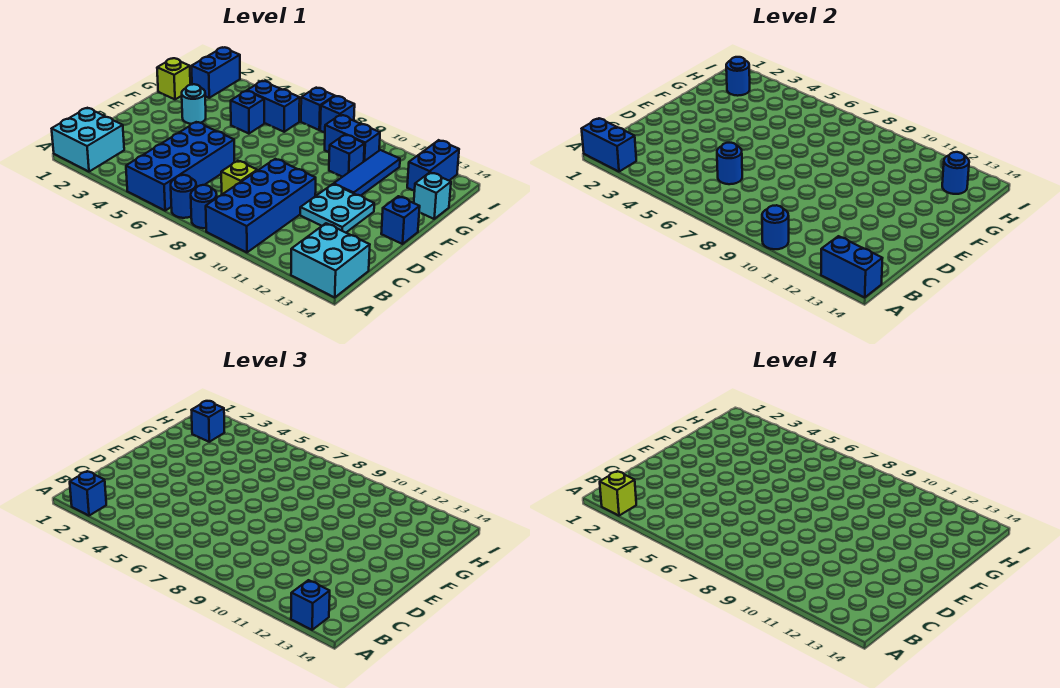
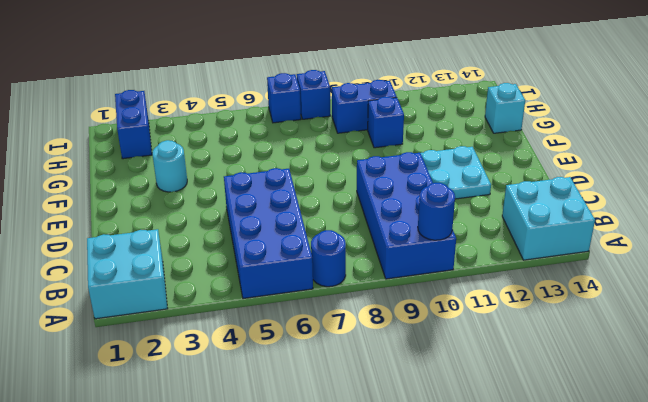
none -> blue 1x1 round brick [191,185,217,228]
none -> lime 1x1 brick [221,161,257,194]
none -> blue 1x1 brick [381,196,420,244]
none -> blue 1x3 tile [334,150,400,196]

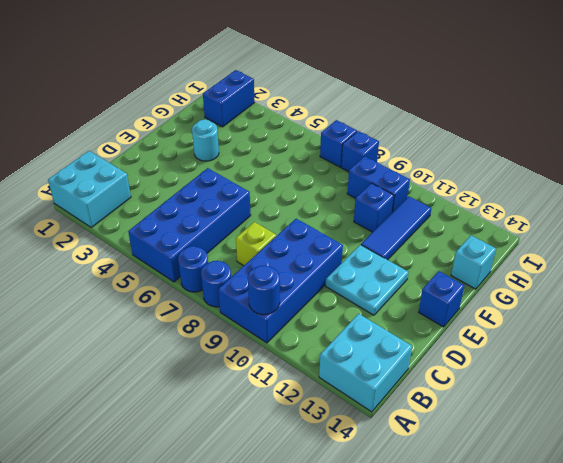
none -> lime 1x1 brick [157,58,190,99]
none -> blue 1x1 brick [231,91,264,134]
none -> blue 1x2 brick [247,81,300,132]
none -> blue 1x2 brick [407,140,459,191]

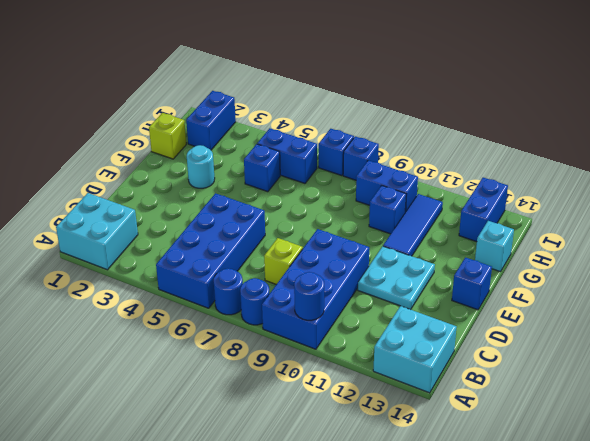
none -> blue 1x2 brick [582,118,636,172]
none -> blue 1x2 brick [821,236,882,297]
none -> blue 1x1 round brick [717,143,742,184]
none -> blue 1x1 round brick [726,57,750,96]

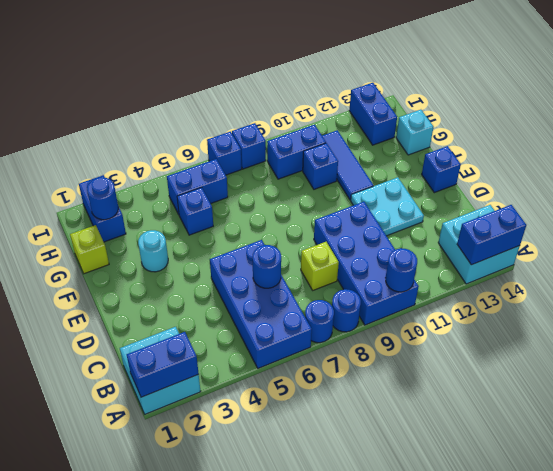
none -> blue 1x1 round brick [942,152,969,194]
none -> blue 1x1 brick [70,471,106,516]
none -> blue 1x1 brick [291,580,330,630]
none -> blue 1x1 brick [192,401,224,442]

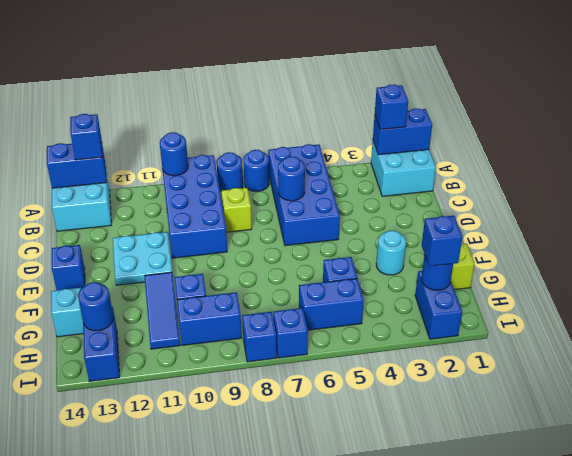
none -> lime 1x1 brick [600,471,636,516]

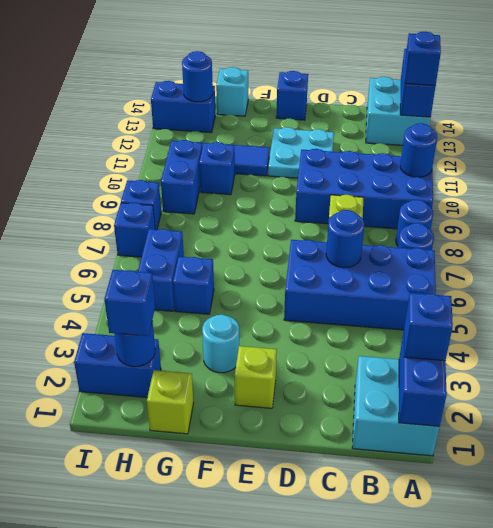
lime 1x1 brick [235,346,277,408] -> lime 1x1 brick moved to [600,471,636,516]

